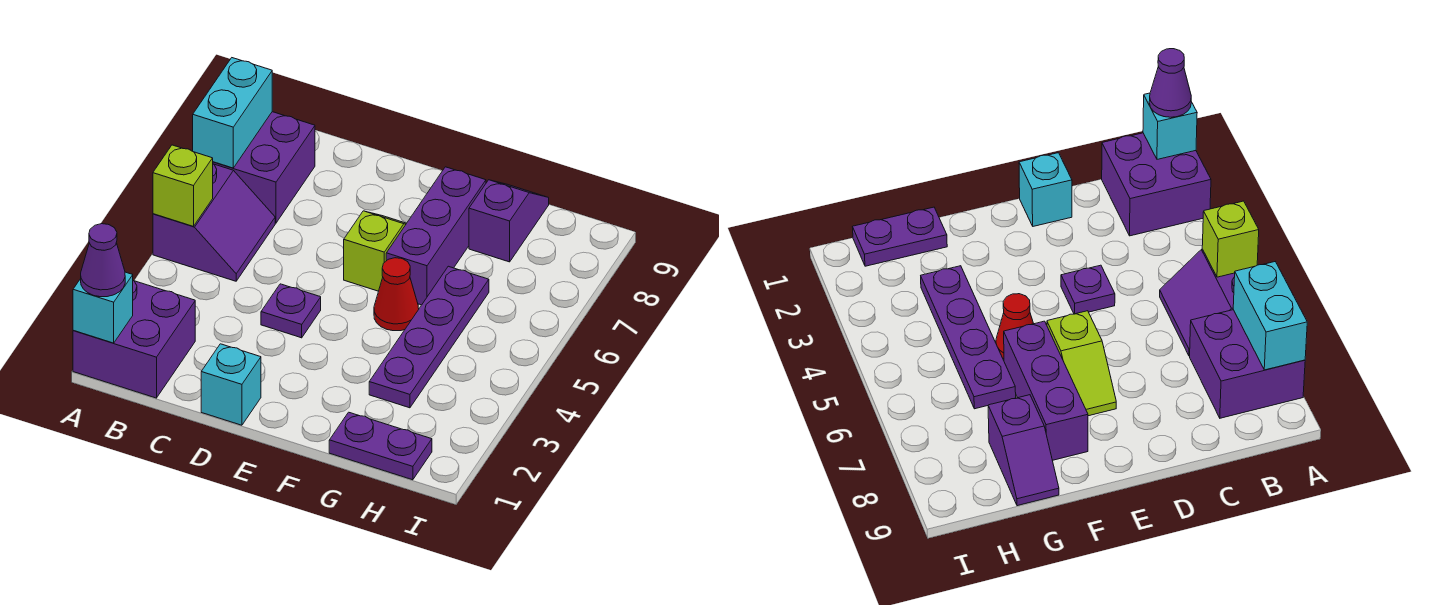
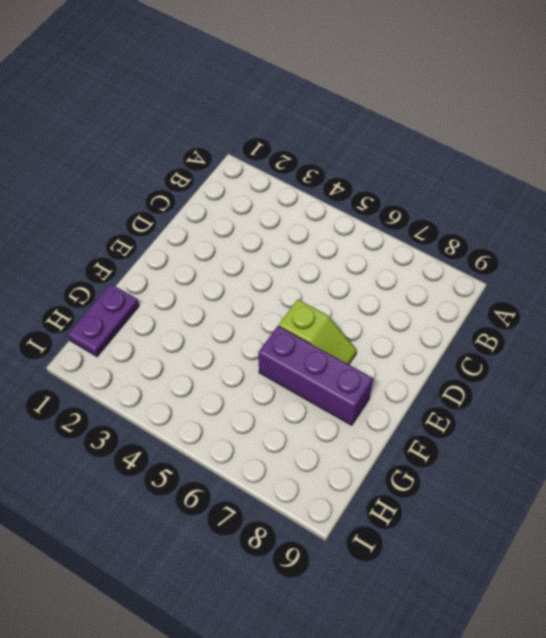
none -> purple 2x2 brick [73,281,195,398]
none -> purple 2x2 slope [153,164,275,281]
none -> purple 2x2 brick [213,112,315,223]

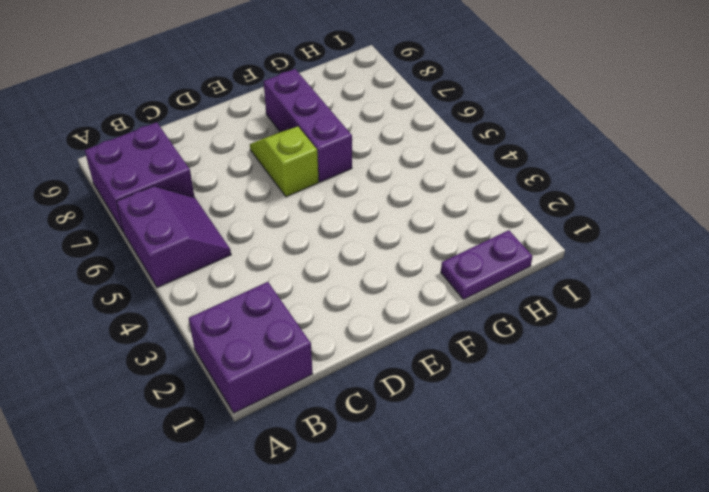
none -> cyan 1x1 brick [201,344,261,425]
none -> purple 1x1 plate [261,284,321,338]
none -> red 1x1 cone [374,258,419,331]

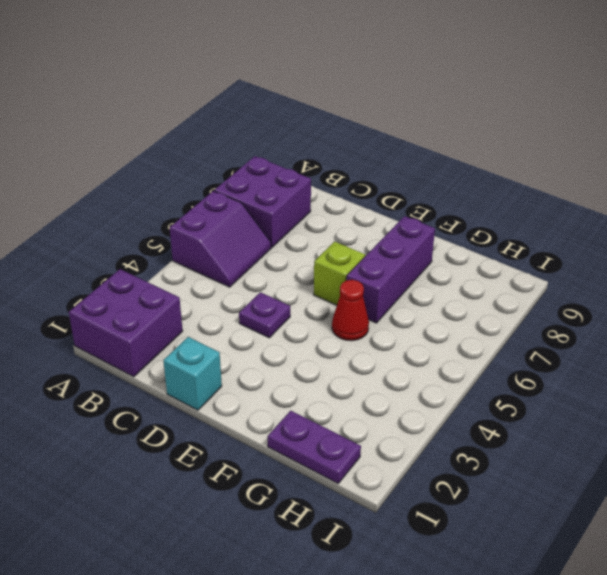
none -> purple 1x4 plate [369,266,489,408]
none -> purple 1x2 slope [469,180,549,262]
none -> cyan 1x1 brick [73,272,133,343]

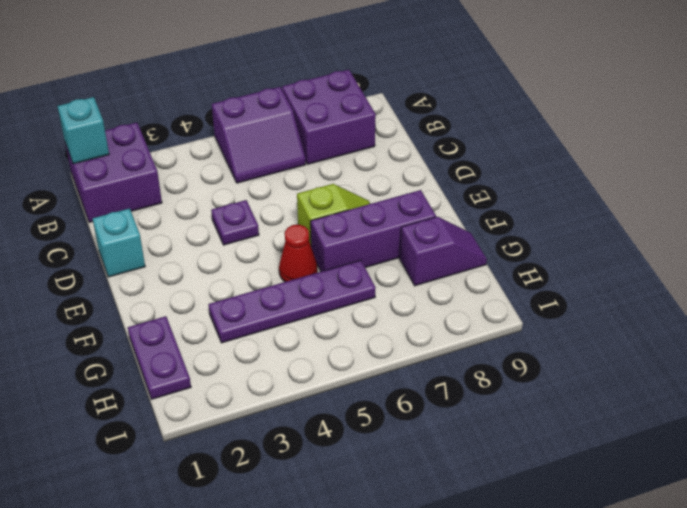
none -> lime 1x1 brick [153,145,213,226]
none -> cyan 1x2 brick [193,58,272,168]
none -> purple 1x1 cone [81,224,125,297]

